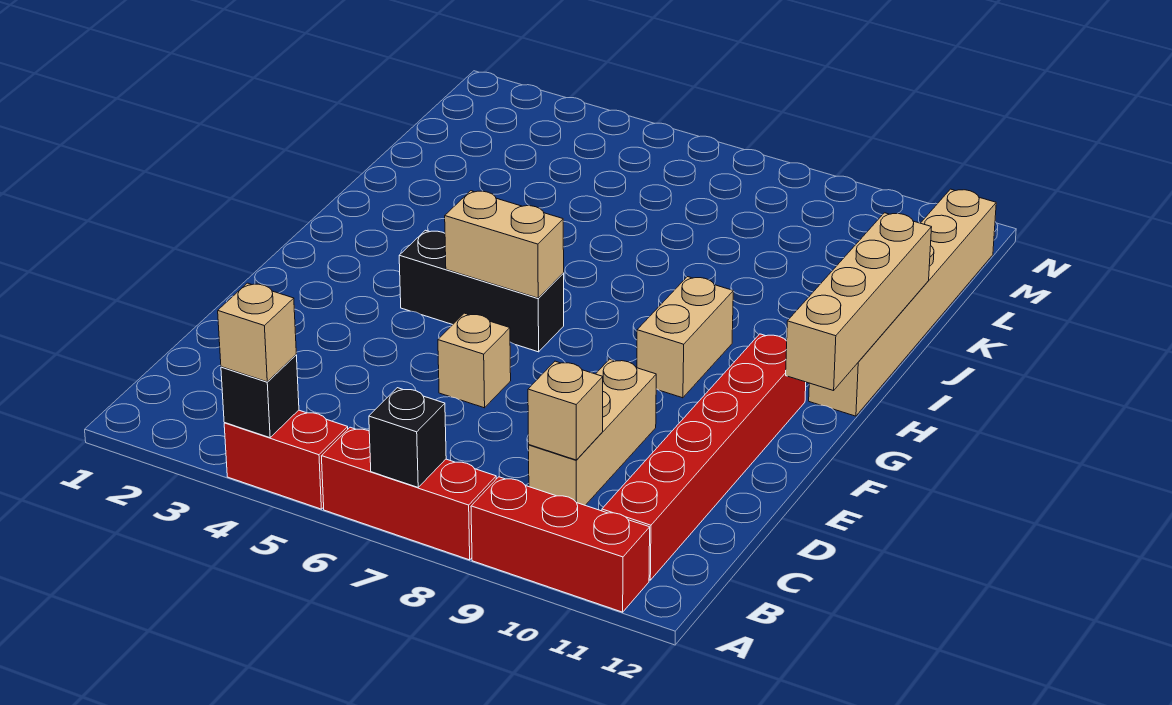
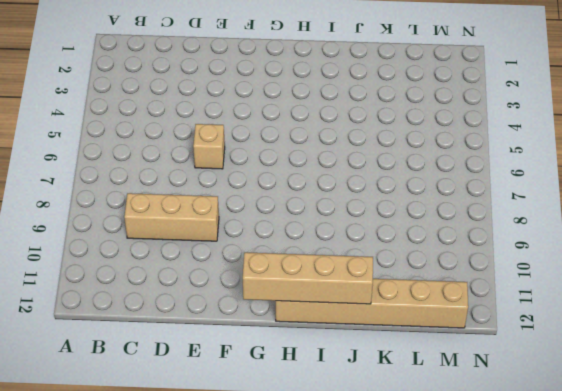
none -> red 1x2 brick [224,410,348,509]
none -> red 1x3 brick [322,427,496,560]
none -> red 1x3 brick [471,477,650,612]

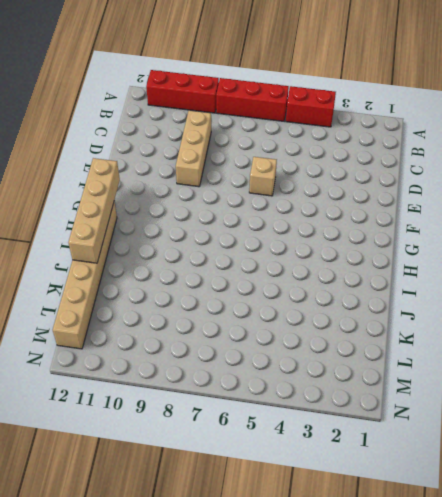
none -> red 1x6 brick [602,334,806,580]
none -> black 1x3 brick [399,230,564,352]
none -> tan 1x2 brick [637,277,733,398]

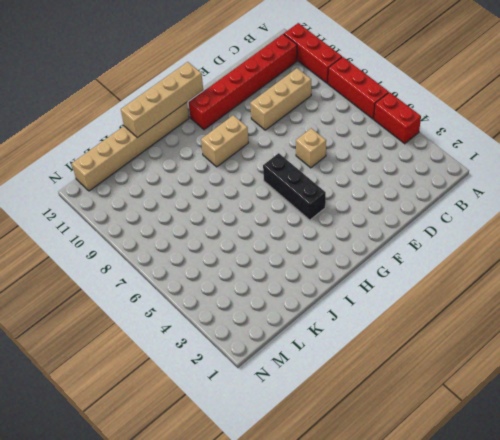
none -> black 1x1 brick [221,355,299,438]
none -> black 1x1 brick [369,388,446,487]
none -> tan 1x1 brick [528,361,603,460]

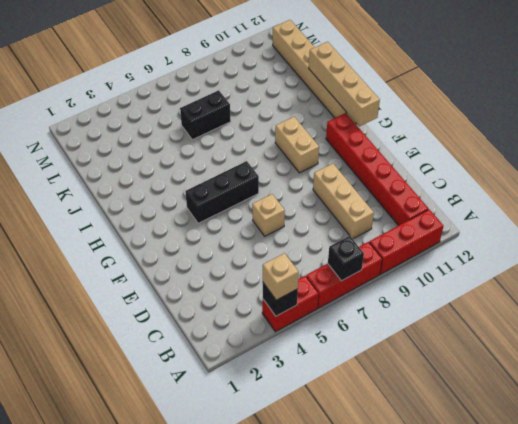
black 1x2 brick [180,90,231,140] -> none
none -> tan 1x1 brick [528,361,603,460]
none -> tan 1x2 brick [445,191,564,298]

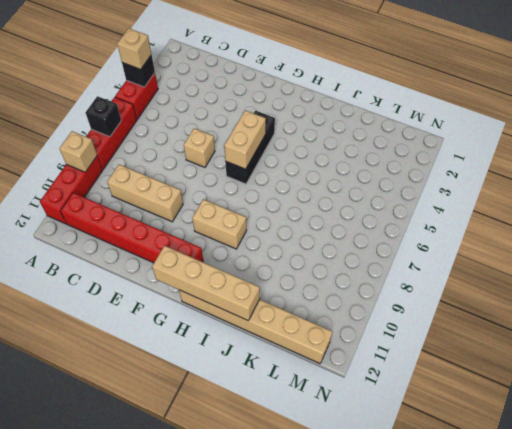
tan 1x1 brick [59,131,97,172] -> tan 1x1 brick moved to [528,361,603,460]

